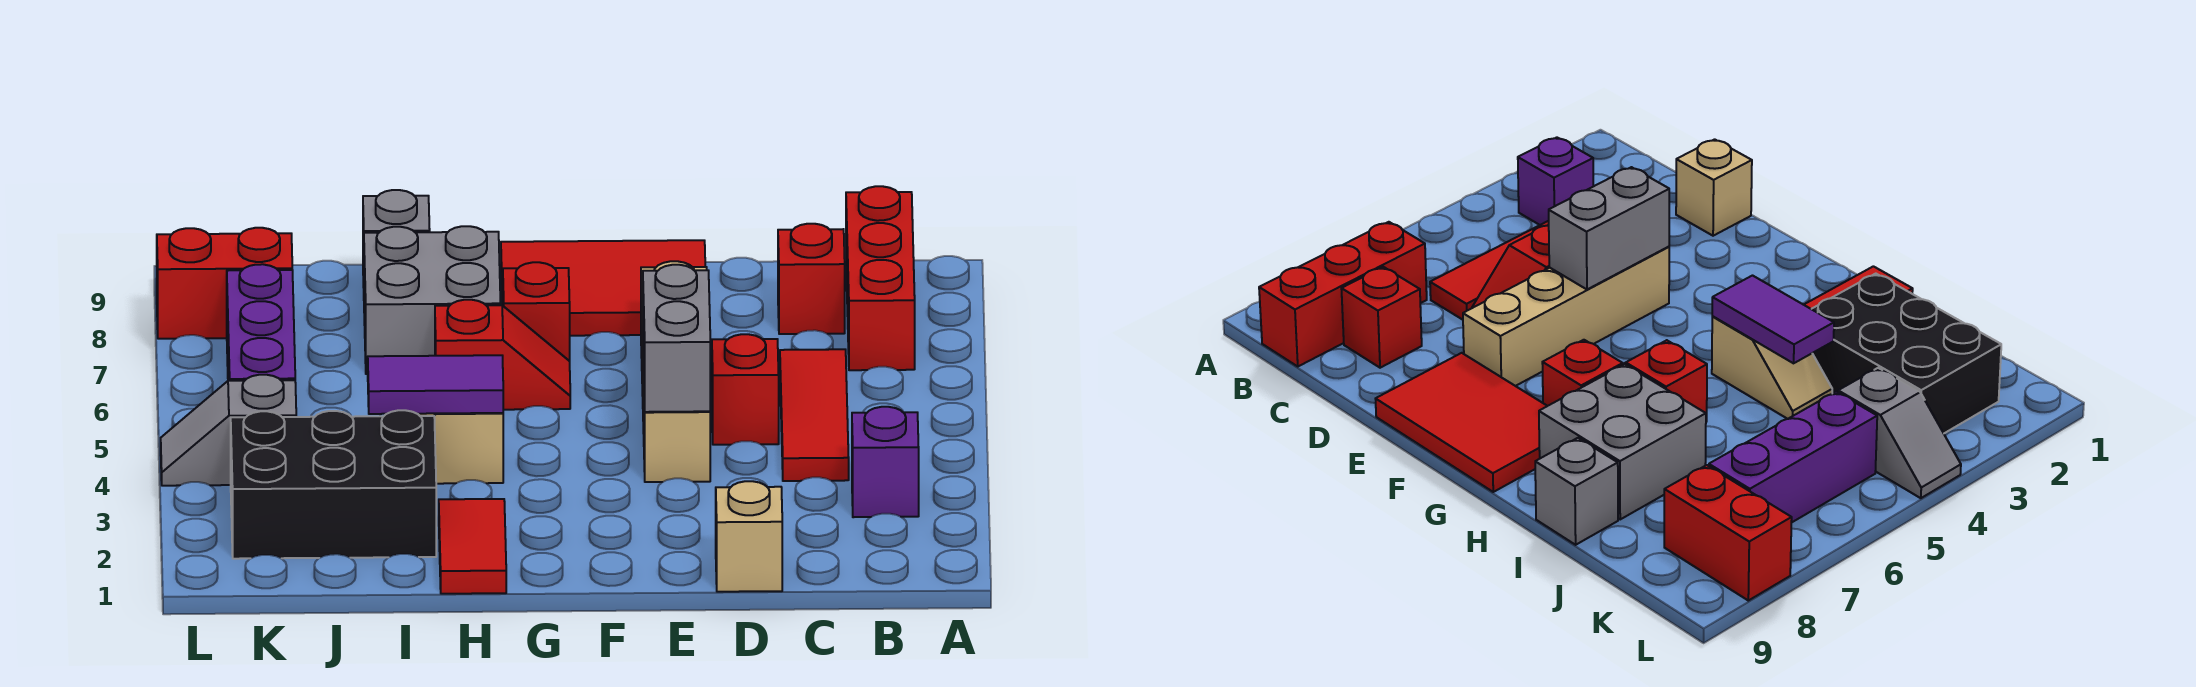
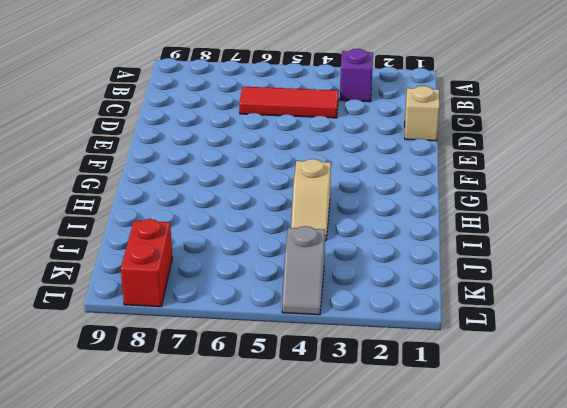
none -> red 1x3 brick [846,186,915,370]
none -> red 1x1 brick [778,224,845,334]
none -> red 1x2 slope [711,334,779,445]

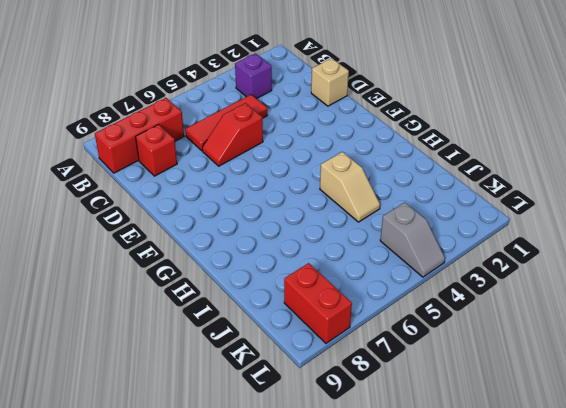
none -> tan 1x4 brick [641,261,710,482]
none -> red 2x3 tile [501,240,705,336]
none -> red 1x2 slope [435,300,570,410]

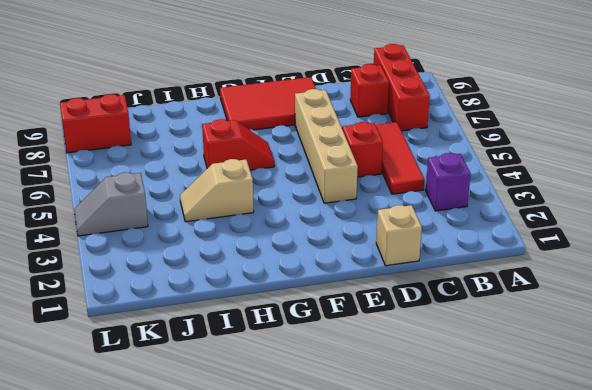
none -> red 1x1 brick [503,262,570,361]
none -> red 1x2 tile [439,499,506,594]
none -> grey 2x2 brick [364,226,501,374]

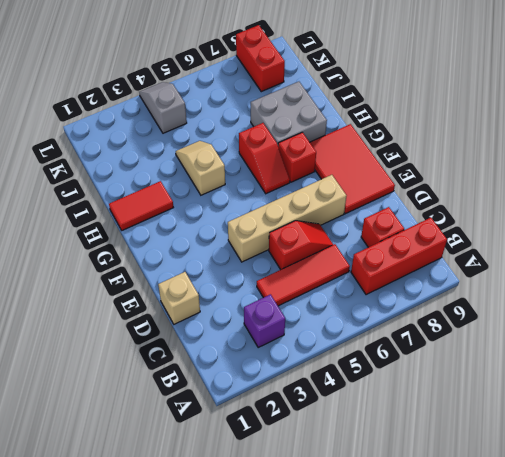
none -> black 2x3 brick [231,410,436,559]
none -> grey 1x1 brick [363,190,430,288]
none -> purple 1x3 brick [227,264,295,381]

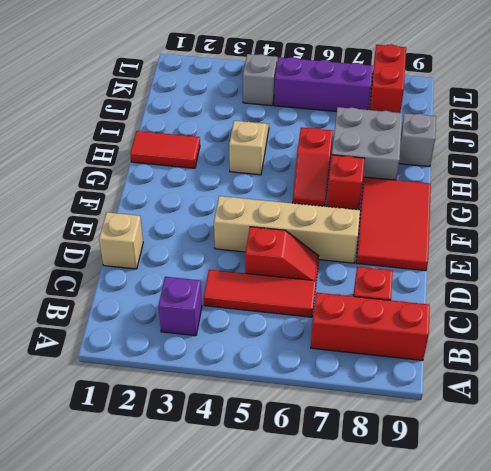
none -> black 2x3 brick [231,410,436,559]
none -> grey 1x2 brick [643,265,710,412]
none -> purple 1x2 tile [368,355,503,414]

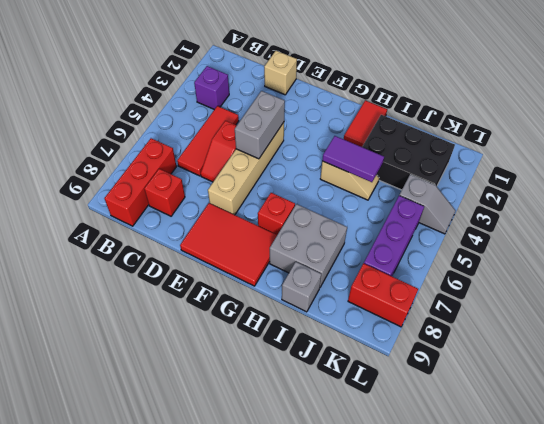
none -> red 1x2 slope [435,300,570,410]

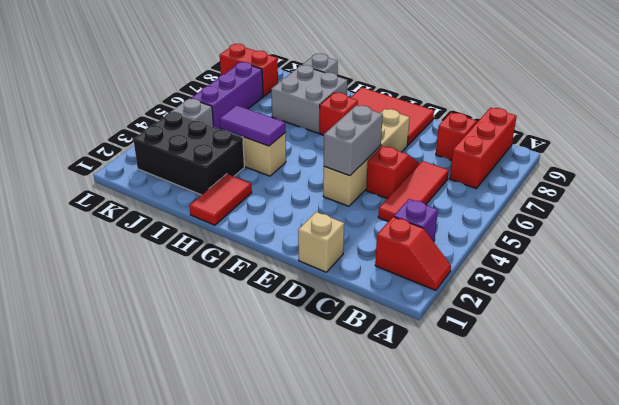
red 1x2 slope [375,217,451,291] -> red 1x2 slope moved to [435,300,570,410]

